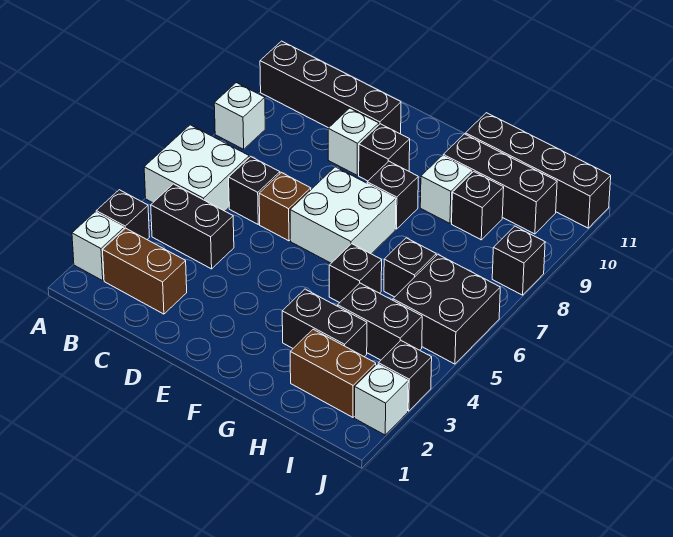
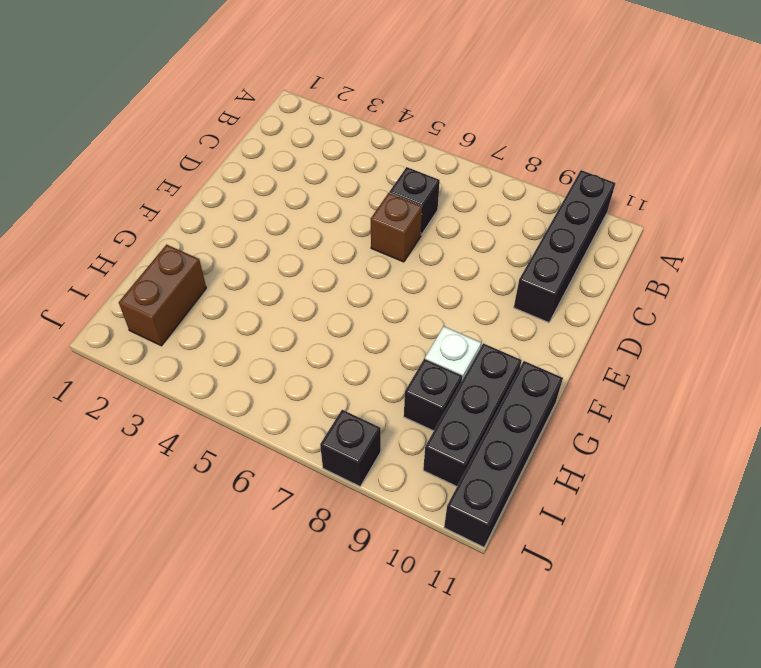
none -> white 1x1 brick [72,212,124,281]
none -> black 1x1 brick [96,190,149,239]
none -> white 2x2 brick [144,125,249,211]

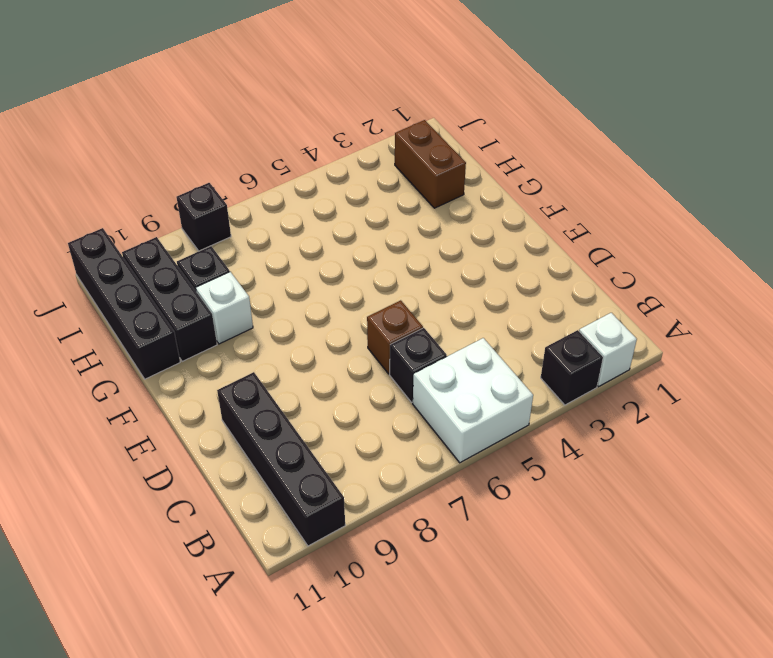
none -> white 1x1 brick [214,83,265,149]
none -> brown 1x2 brick [103,228,187,314]
none -> black 1x2 brick [151,184,234,269]

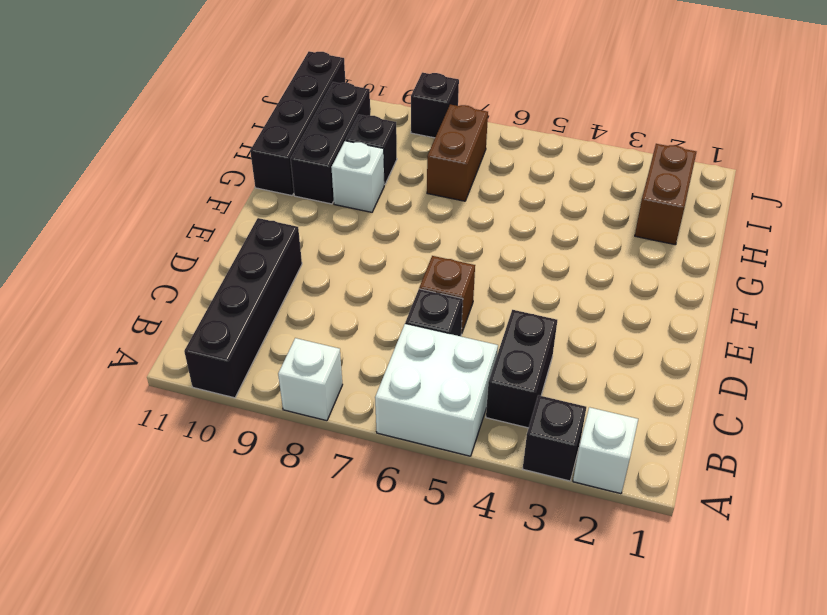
brown 1x2 brick [427,104,488,201] -> brown 1x2 brick moved to [103,228,187,314]
none -> white 1x1 brick [328,108,379,175]
none -> white 2x2 brick [290,167,396,263]
none -> black 1x1 brick [359,124,410,181]

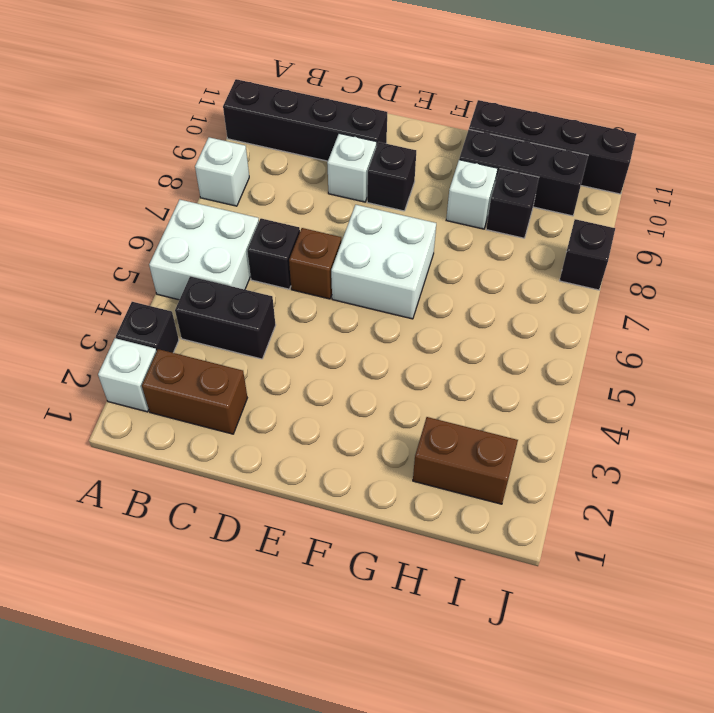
none -> black 1x1 brick [367,161,418,229]
none -> black 1x2 brick [282,289,367,357]
none -> black 1x1 brick [329,244,382,303]

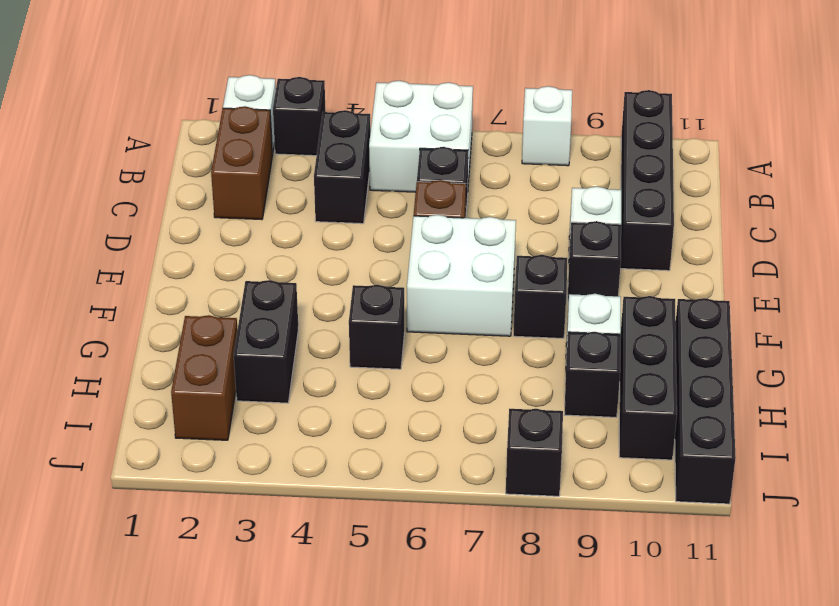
none -> black 1x2 brick [338,283,422,360]
none -> black 1x1 brick [384,238,436,297]
none -> black 2x2 brick [393,255,500,364]

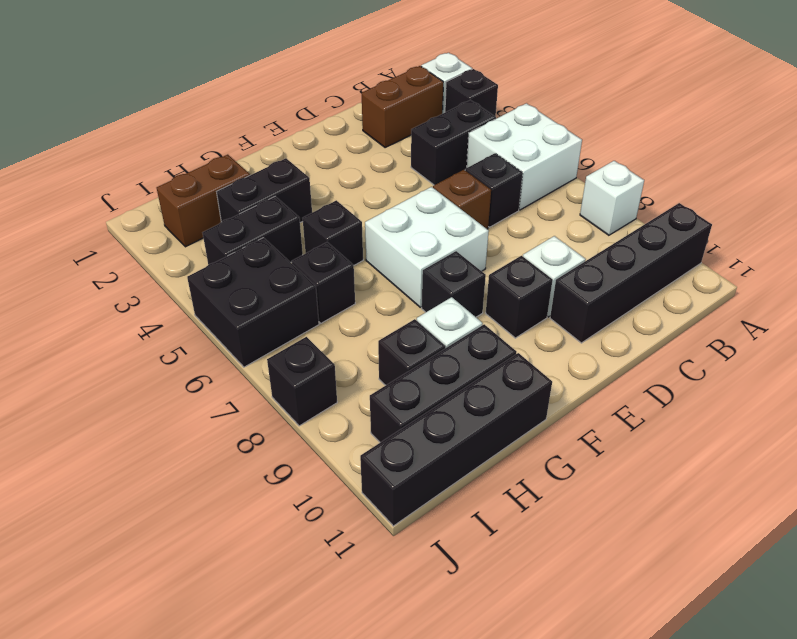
none -> white 1x1 brick [355,364,408,435]
none -> black 1x1 brick [378,341,432,411]

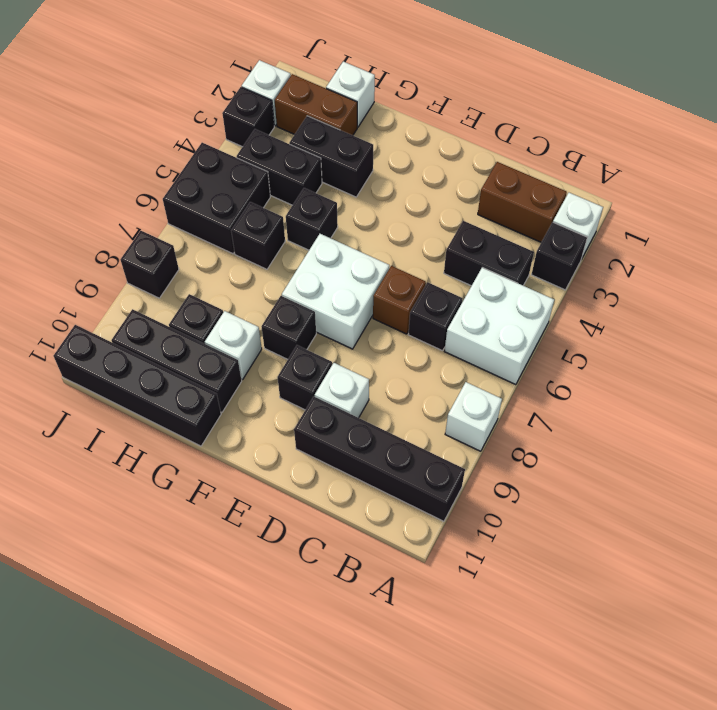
white 1x1 brick [326,62,375,127] -> none

